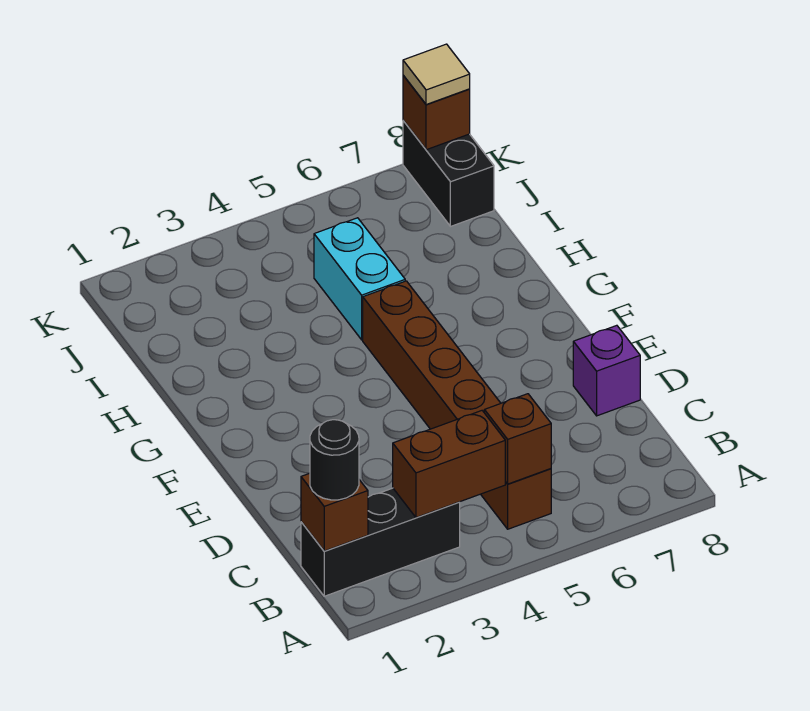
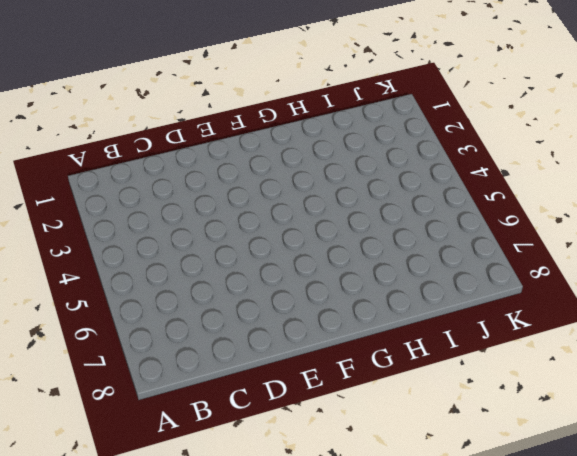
none -> black 1x3 brick [301,488,460,596]
none -> brown 1x6 brick [363,281,551,529]

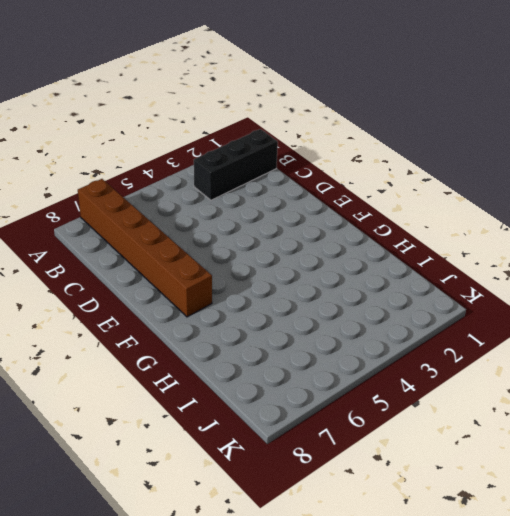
brown 1x6 brick [78,179,212,317] -> brown 1x6 brick moved to [363,281,551,529]
none -> purple 1x1 brick [573,325,640,416]
none -> cyan 1x2 brick [314,218,405,340]

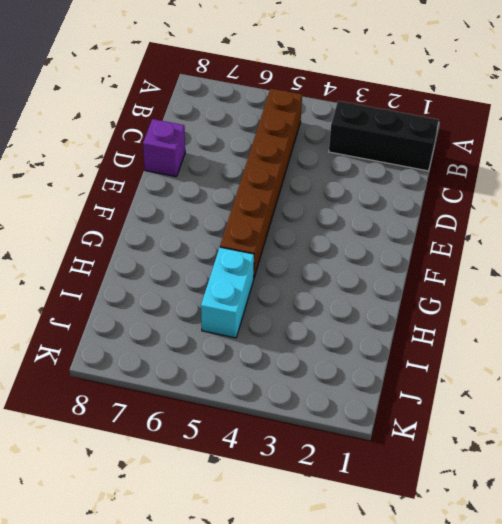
none -> black 1x2 brick [403,121,494,227]
none -> brown 1x1 brick [301,473,368,551]

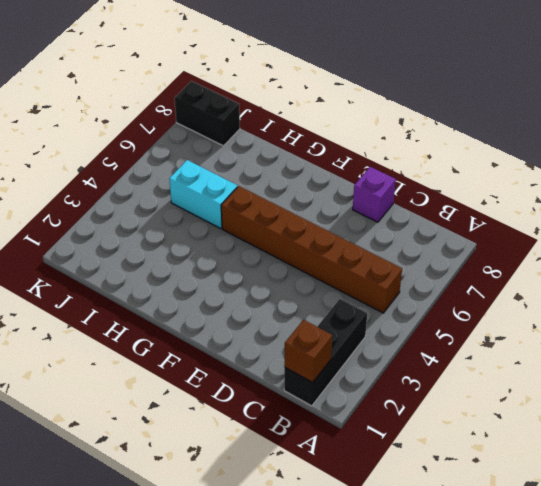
none -> brown 1x2 brick [393,411,505,518]
none -> brown 1x1 brick [484,394,551,484]

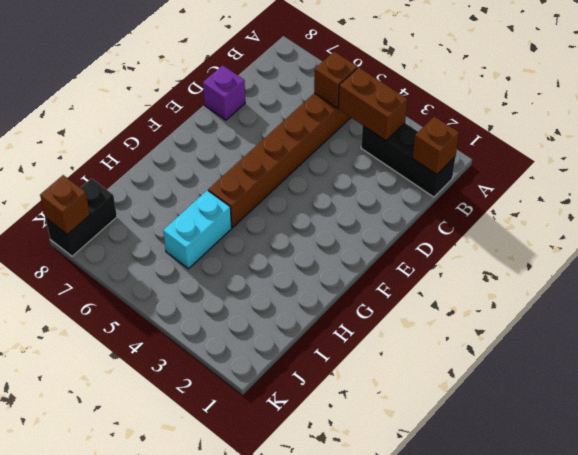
none -> black 1x1 round brick [310,420,359,500]
none -> tan 1x1 tile [403,44,470,105]

